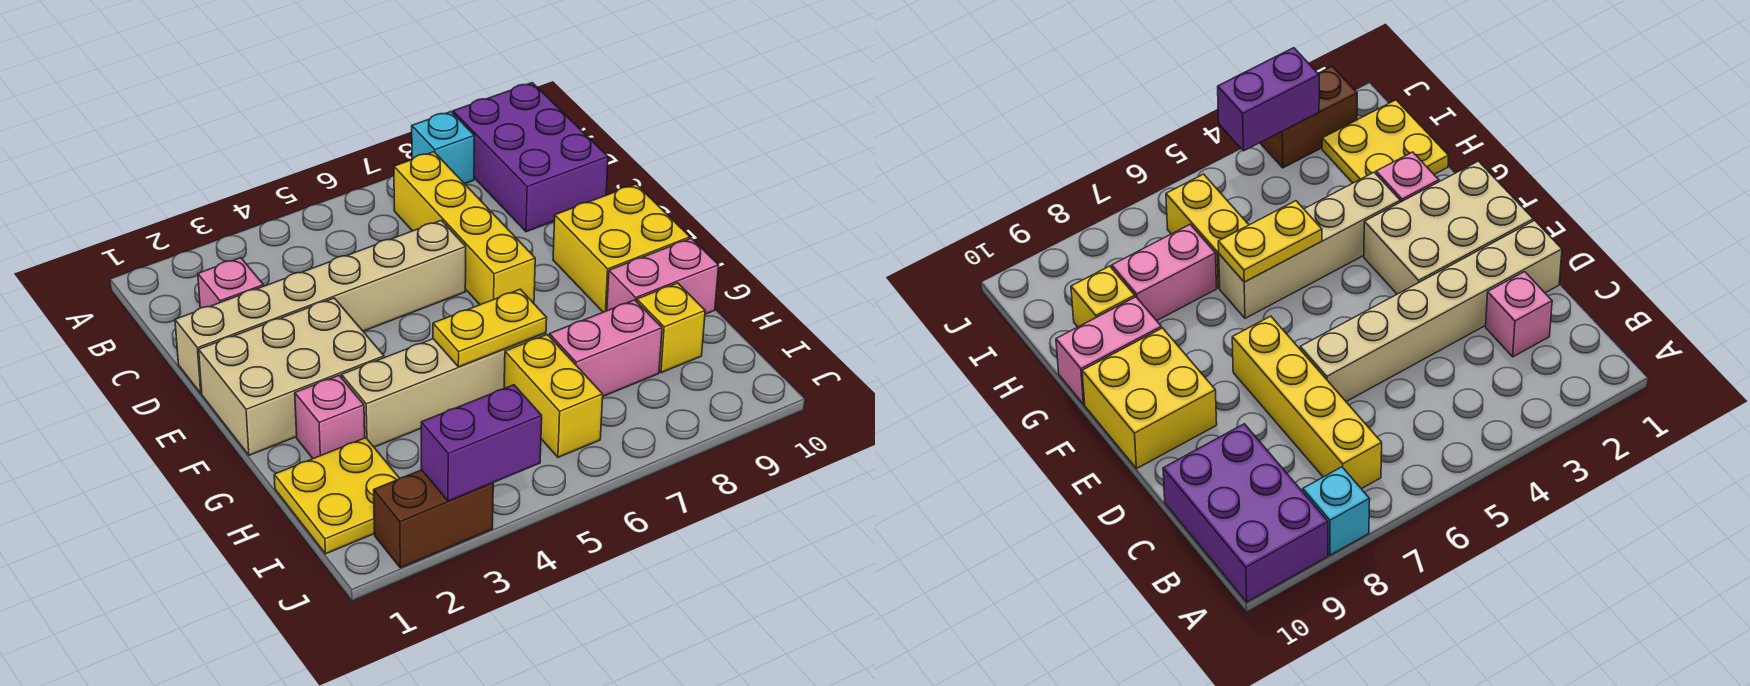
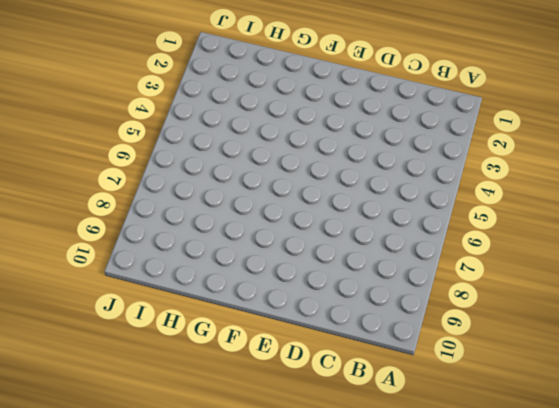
none -> cyan 1x1 brick [412,112,474,184]
none -> purple 2x3 brick [453,83,608,232]
none -> yellow 1x4 brick [394,152,535,305]

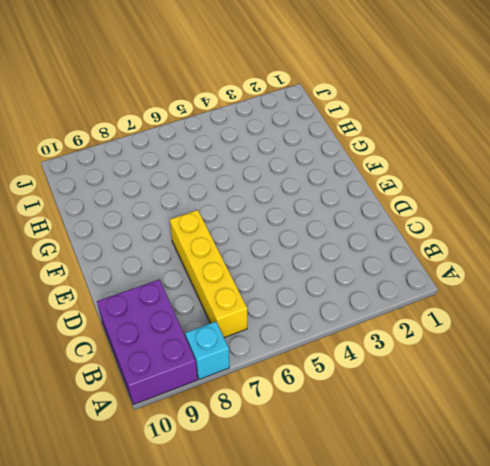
none -> pink 1x1 brick [198,258,264,308]
none -> tan 1x6 brick [175,220,466,393]
none -> tan 2x3 brick [199,298,384,455]

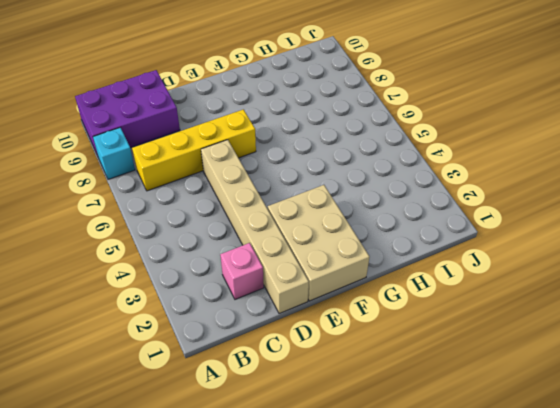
none -> yellow 2x2 brick [553,184,690,312]
none -> pink 1x1 brick [295,376,365,459]
none -> tan 1x4 brick [341,333,546,447]

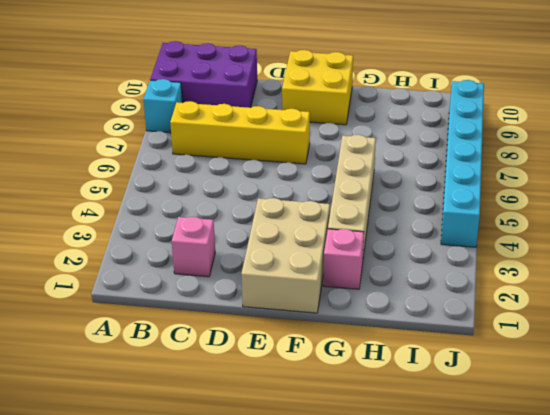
cyan 1x6 brick [441,80,484,247] -> none
none -> tan 1x6 brick [175,220,466,393]
none -> pink 1x2 brick [607,238,719,314]
none -> yellow 2x2 plate [274,438,400,554]

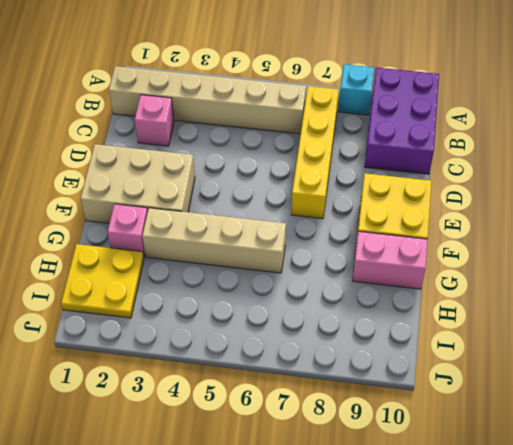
tan 1x6 brick [109,66,306,134] -> tan 1x6 brick moved to [175,220,466,393]
none -> yellow 1x2 brick [504,335,603,457]
none -> pink 1x2 brick [549,300,662,396]
none -> yellow 1x1 brick [637,283,705,373]

